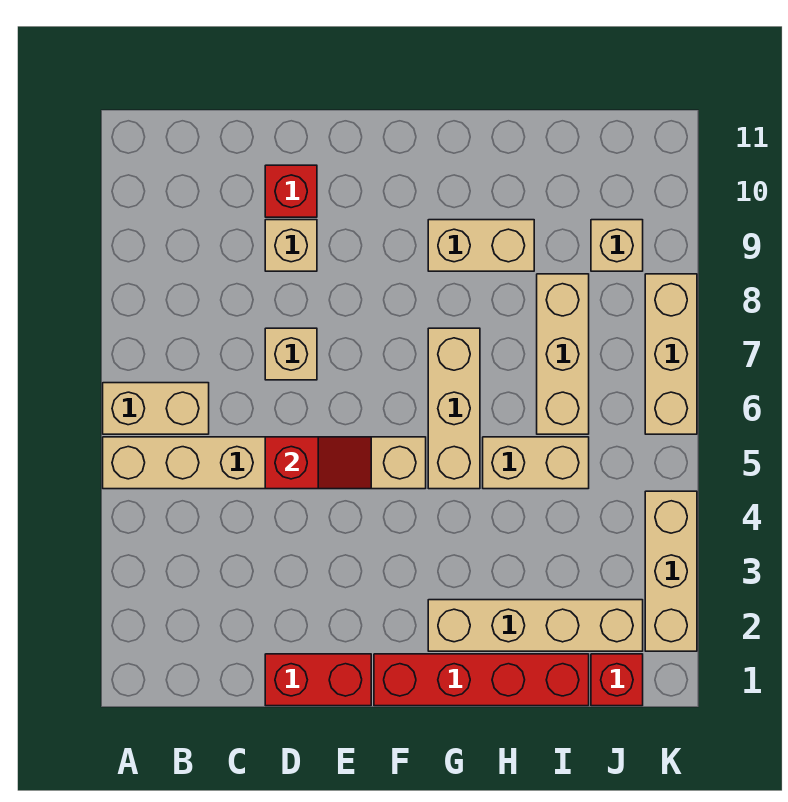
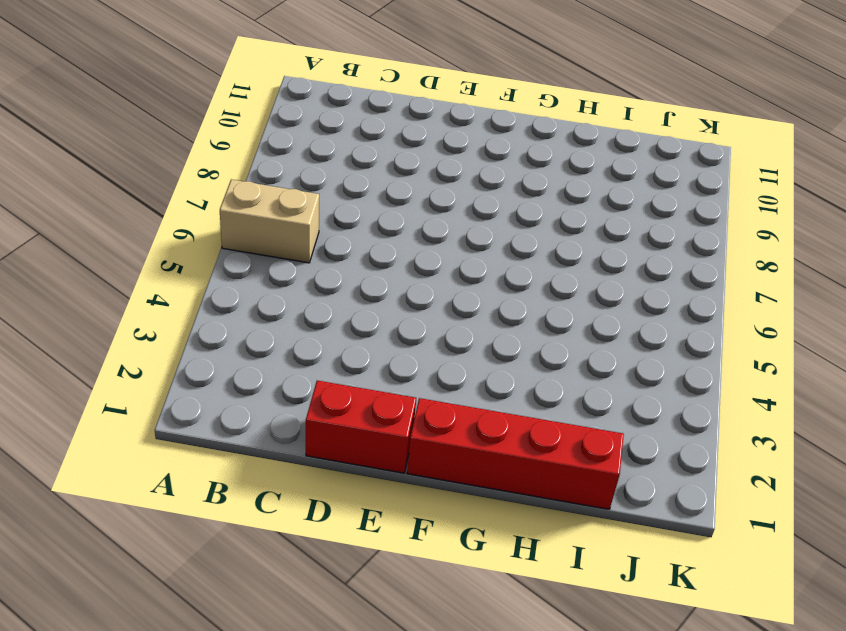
none -> tan 1x6 brick [103,437,426,489]
none -> tan 1x1 brick [265,328,317,380]
none -> tan 1x1 brick [265,220,317,271]

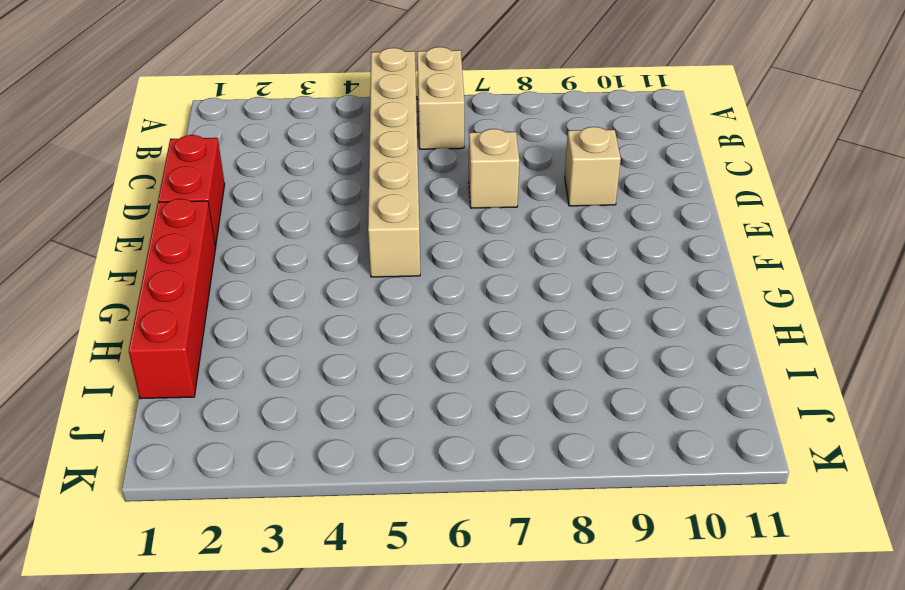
none -> red 1x1 brick [265,165,317,217]
none -> tan 1x4 brick [428,600,643,651]
none -> tan 1x3 brick [428,328,480,489]

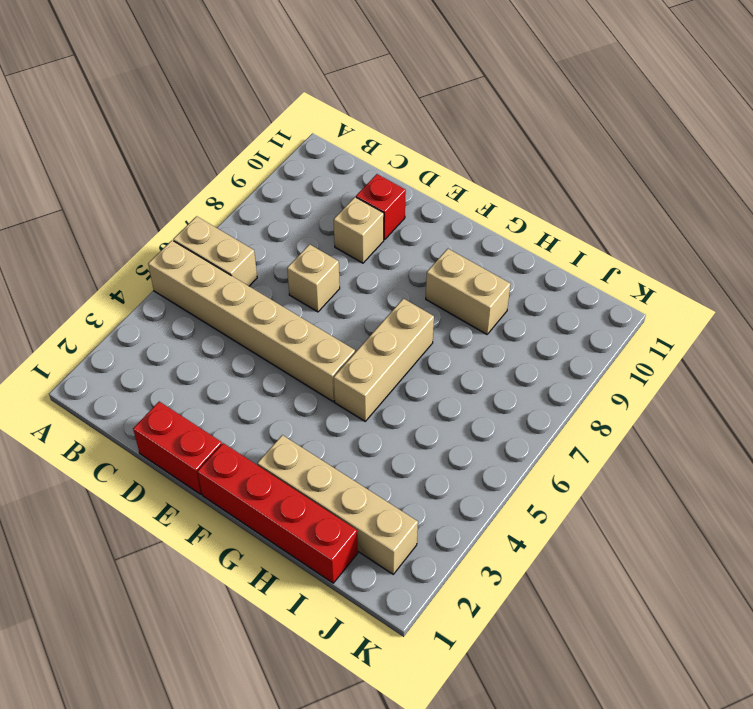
none -> tan 1x2 brick [483,437,589,489]
none -> tan 1x3 brick [537,274,589,434]
none -> red 1x1 brick [591,654,643,706]

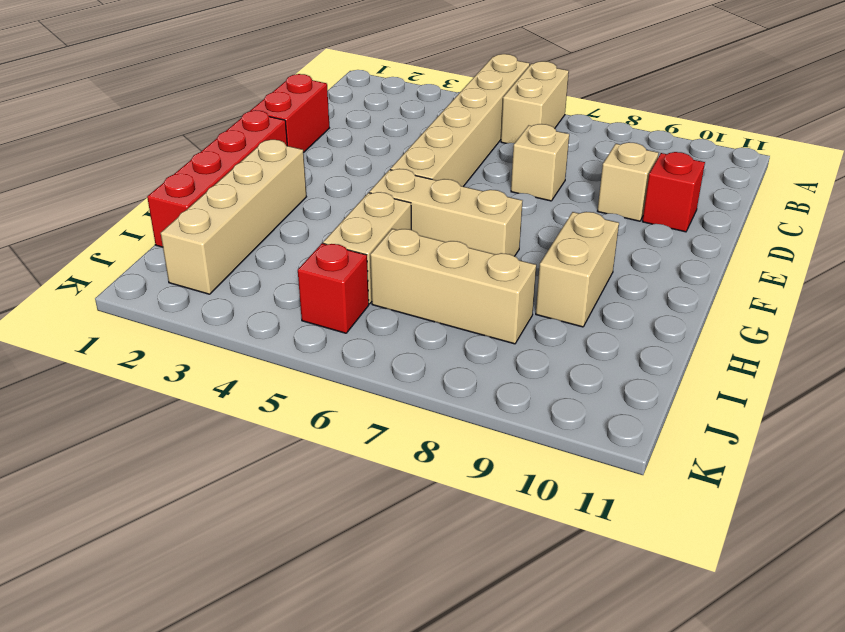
red 1x1 brick [298,243,369,333] -> red 1x1 brick moved to [591,654,643,706]
none -> tan 1x1 brick [591,220,643,271]
none -> tan 1x3 brick [645,491,697,651]
none -> tan 1x3 brick [645,274,697,434]

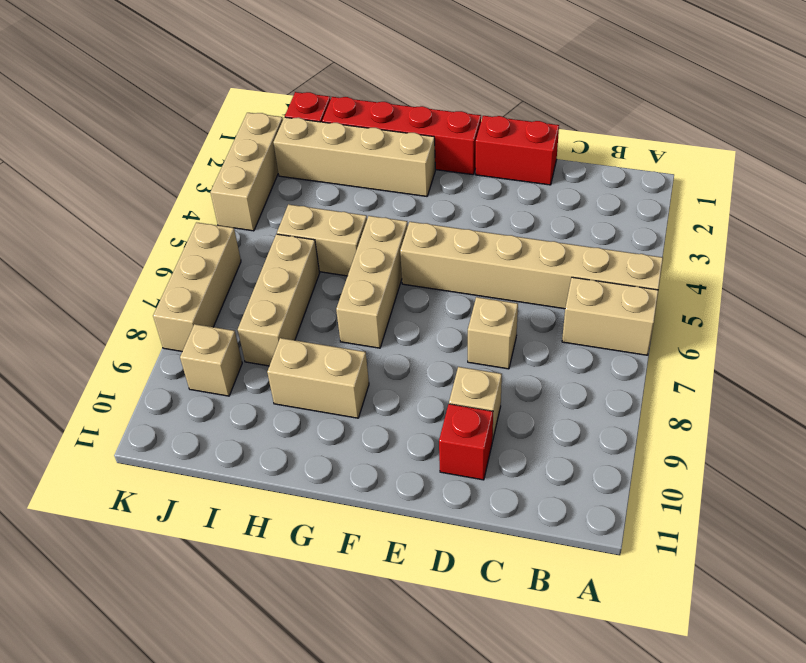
none -> red 1x2 slope [265,437,371,489]

